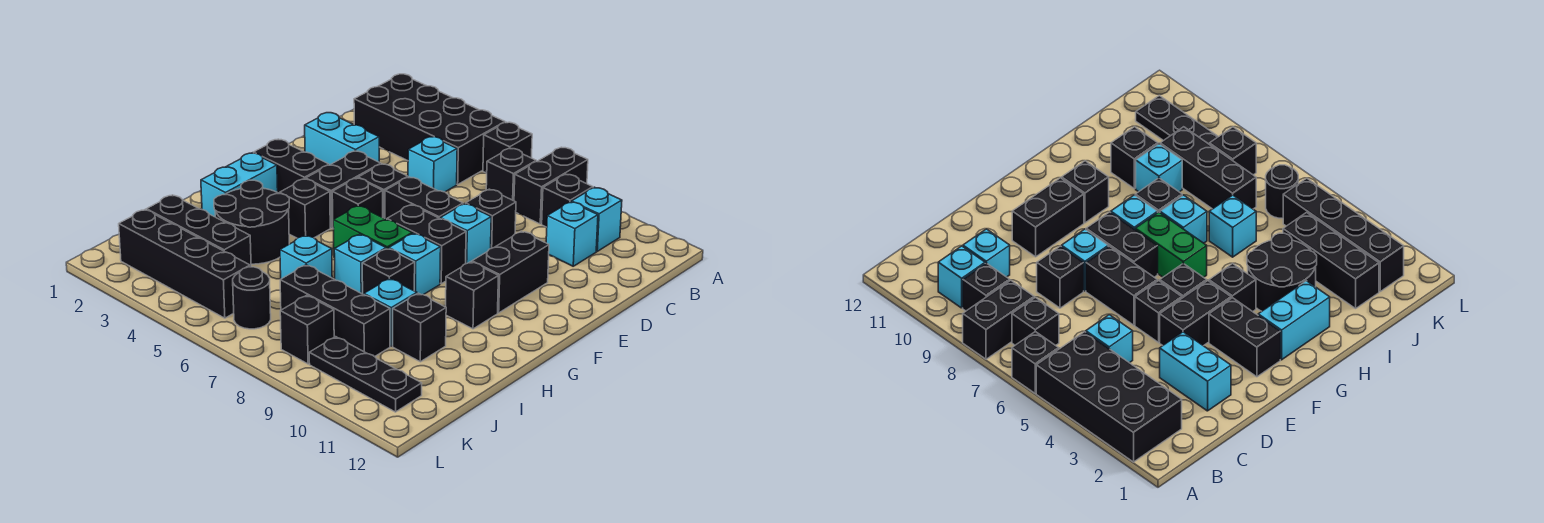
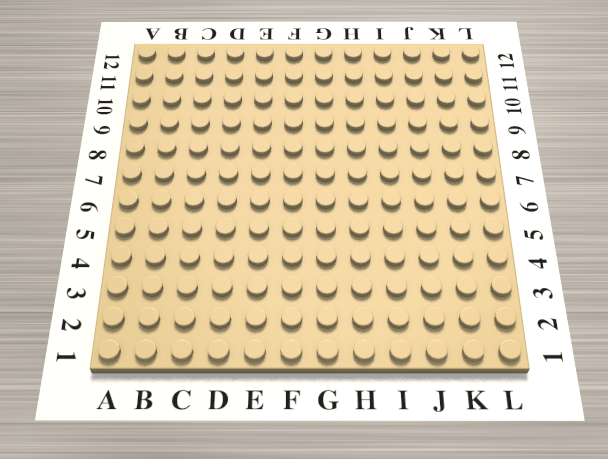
none -> black 2x4 brick [354,74,505,184]
none -> black 1x1 brick [483,122,532,173]
none -> black 1x2 brick [514,147,588,224]
none -> black 1x1 brick [486,148,536,201]

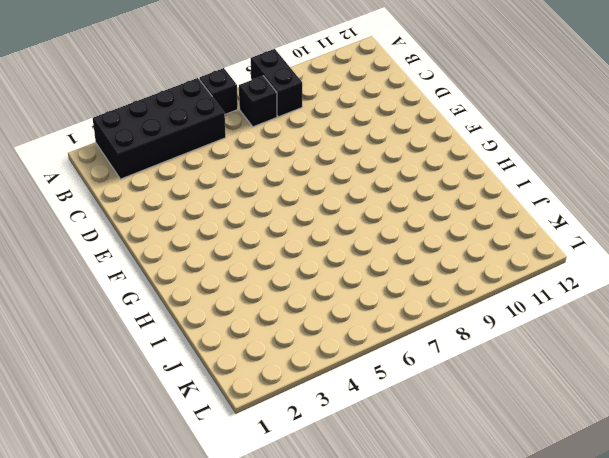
none -> black 1x1 brick [542,174,593,227]
none -> cyan 1x1 brick [572,187,622,251]
none -> cyan 1x1 brick [408,137,457,192]
none -> cyan 1x1 brick [546,202,598,266]

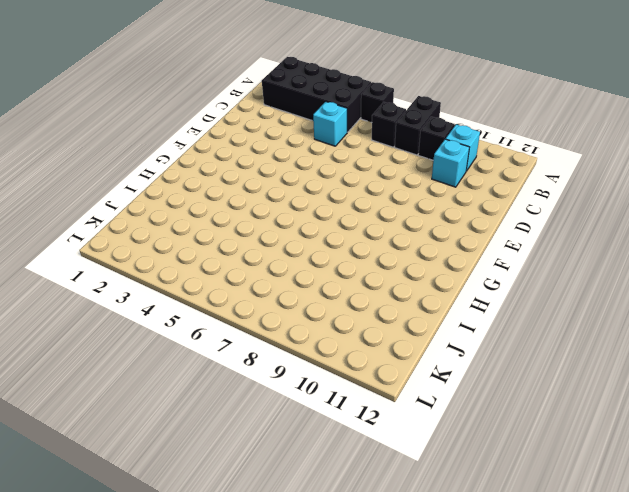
none -> cyan 1x2 brick [305,113,379,165]
none -> black 1x1 brick [466,189,516,248]
none -> black 1x2 brick [306,151,381,228]
none -> black 1x1 brick [358,164,408,219]

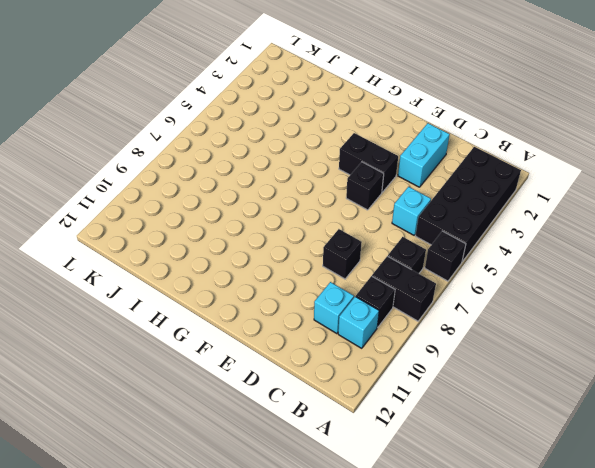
none -> black 1x2 brick [385,177,463,220]
none -> cyan 1x1 brick [440,204,491,264]
none -> black 1x2 brick [472,231,549,313]
none -> black 1x2 brick [254,139,329,194]

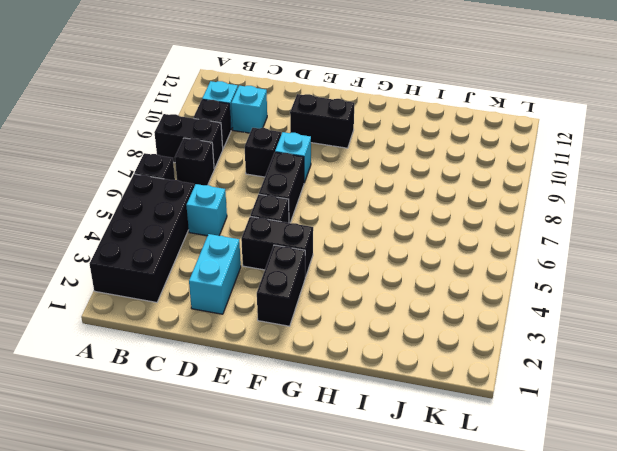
none -> black 1x1 brick [332,178,383,229]
none -> black 1x2 brick [387,205,466,284]
none -> cyan 1x2 brick [201,153,278,217]
none -> black 1x1 brick [280,179,330,238]

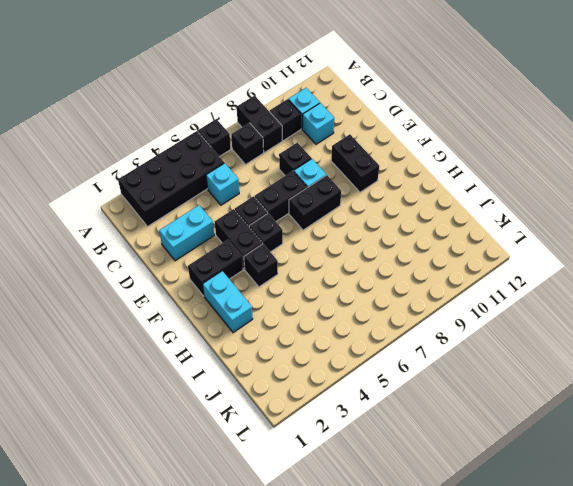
none -> green 1x2 brick [333,206,412,258]
none -> cyan 1x1 brick [389,233,441,295]
none -> black 1x1 brick [446,262,498,329]
none -> black 2x2 round brick [214,180,289,264]

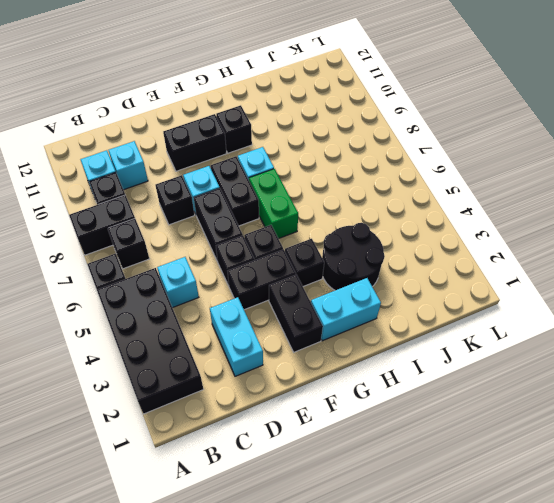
none -> cyan 1x1 brick [334,234,386,294]
none -> black 1x1 brick [362,248,415,295]
none -> cyan 1x1 brick [280,235,332,279]
none -> cyan 1x1 brick [364,278,417,346]

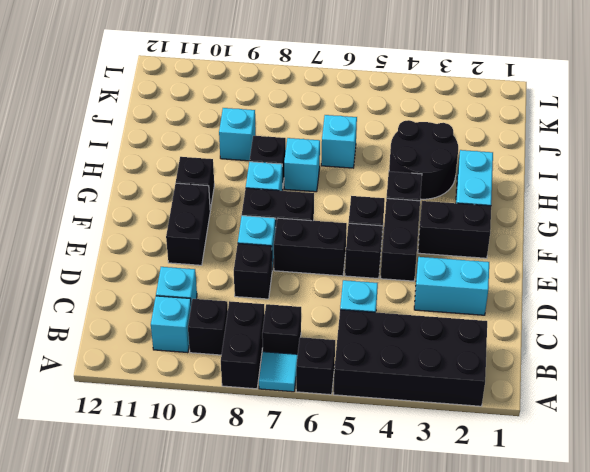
cyan 1x1 tile [259,352,298,392] -> none
none -> green 1x2 brick [333,206,412,258]
none -> black 1x1 brick [393,293,446,362]
none -> black 1x3 brick [147,195,251,267]
none -> black 1x3 brick [280,265,390,357]

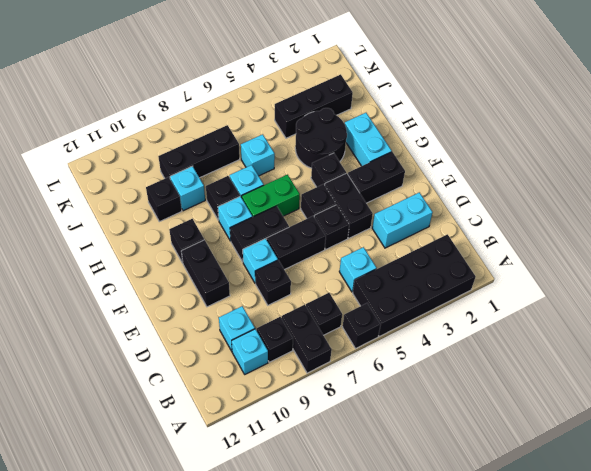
none -> black 1x4 brick [119,210,250,318]
none -> black 1x1 round brick [233,267,271,329]
none -> black 1x1 brick [280,295,334,364]
none -> black 1x3 plate [309,337,422,412]

